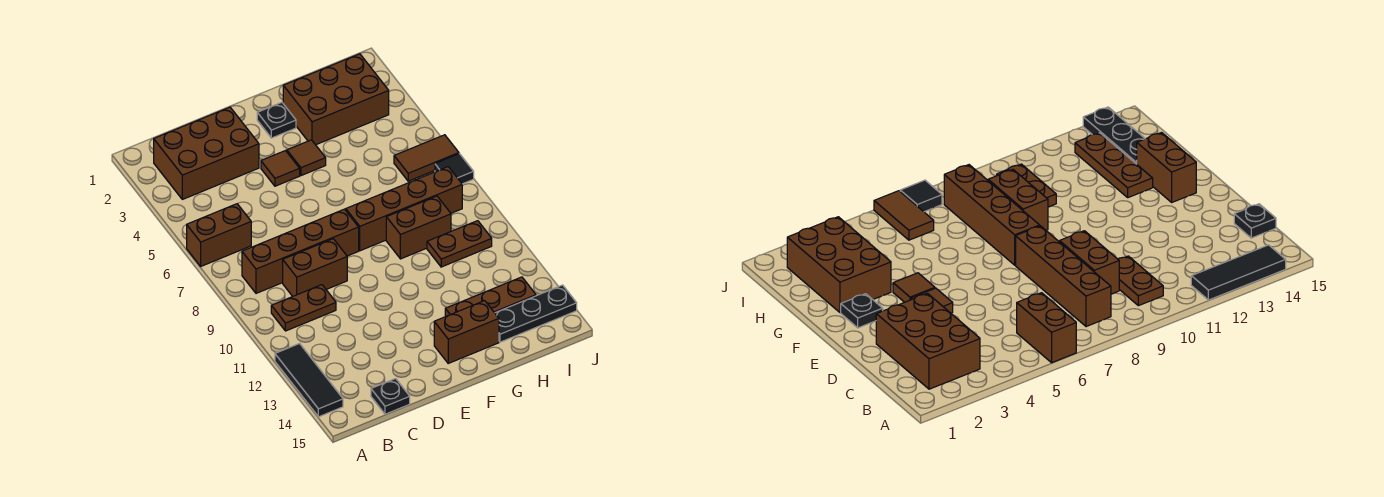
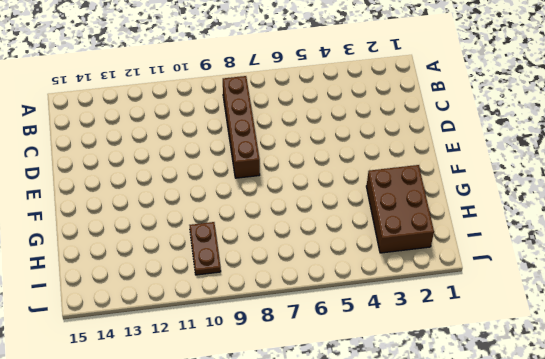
none -> brown 1x2 brick [187,204,251,266]
none -> black 1x3 tile [275,344,343,417]
none -> brown 2x3 brick [154,107,259,199]

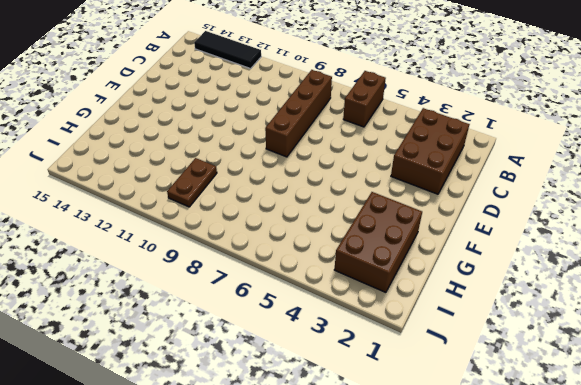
none -> brown 1x2 plate [271,285,336,331]
none -> brown 1x2 brick [283,239,347,296]
none -> black 1x1 plate [371,379,410,414]

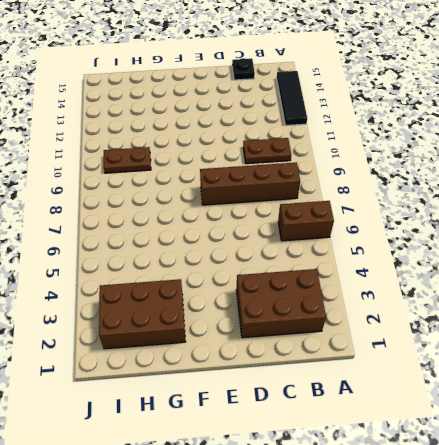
none -> brown 1x2 brick [283,239,347,296]
none -> brown 1x1 tile [261,151,300,186]
none -> black 1x1 plate [257,102,296,138]

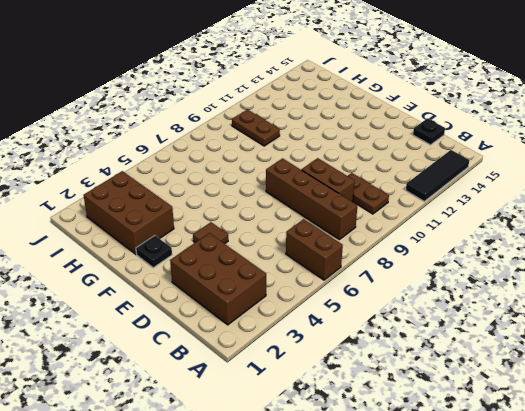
none -> brown 1x1 tile [287,140,326,176]
none -> brown 1x4 brick [346,167,462,251]
none -> brown 1x2 brick [434,301,499,363]

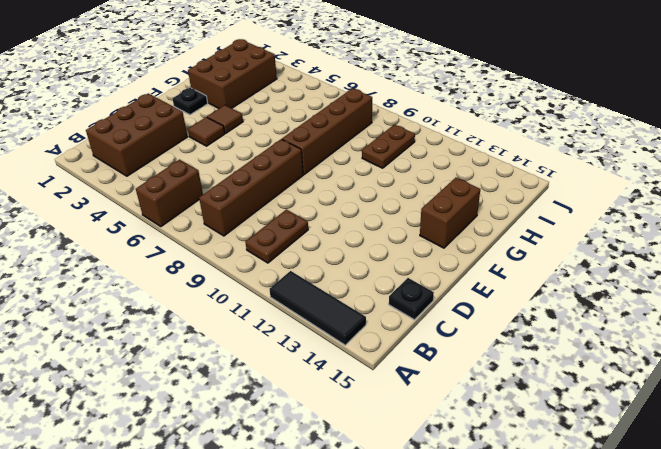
none -> brown 1x2 brick [283,239,347,296]
none -> brown 1x2 brick [386,196,451,259]
none -> brown 1x3 plate [445,277,536,316]

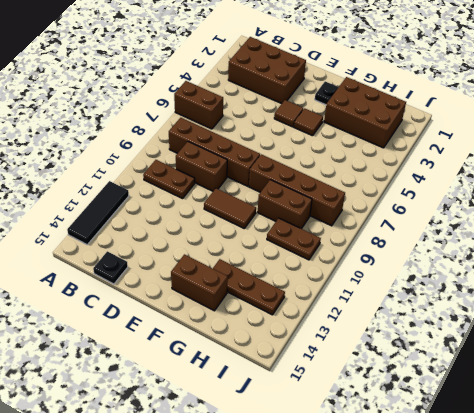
brown 1x2 tile [204,188,256,228] -> brown 1x2 tile moved to [394,135,459,181]
none -> black 1x3 plate [495,285,577,342]
none -> black 1x1 tile [435,154,474,184]

